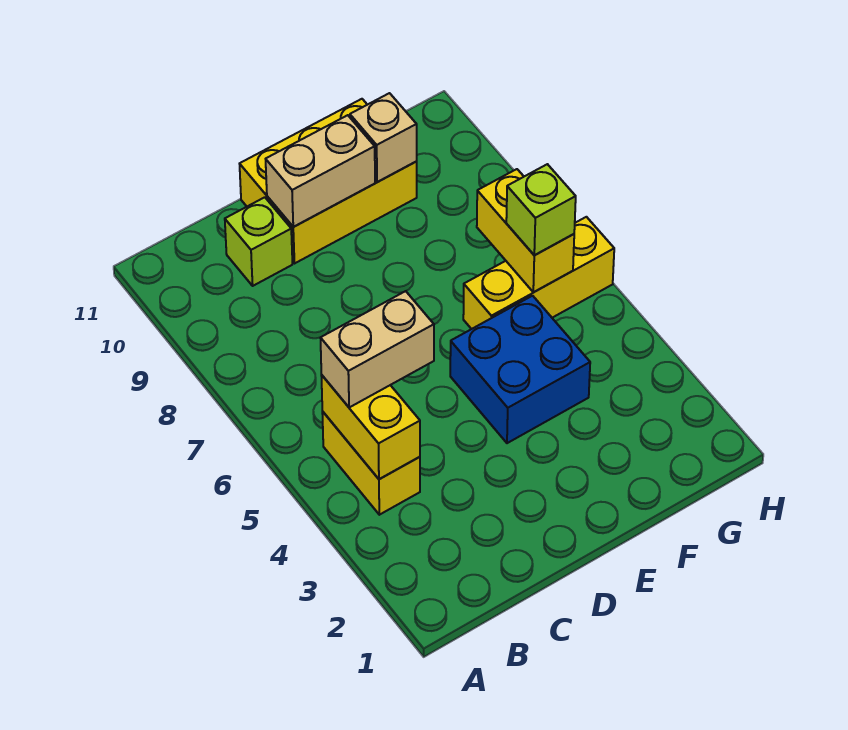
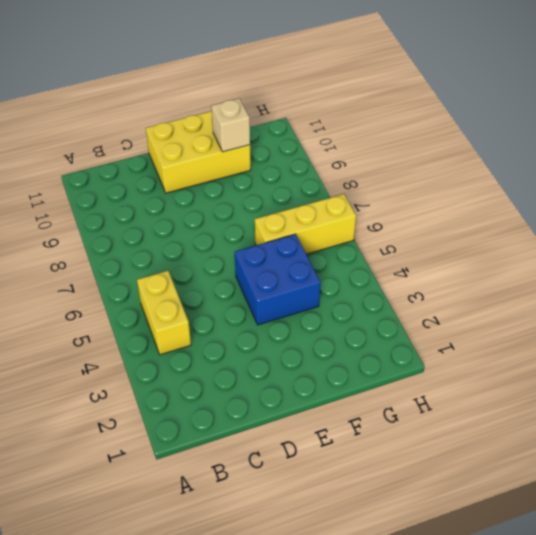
none -> lime 1x1 brick [225,197,292,286]
none -> yellow 1x2 brick [321,375,420,479]

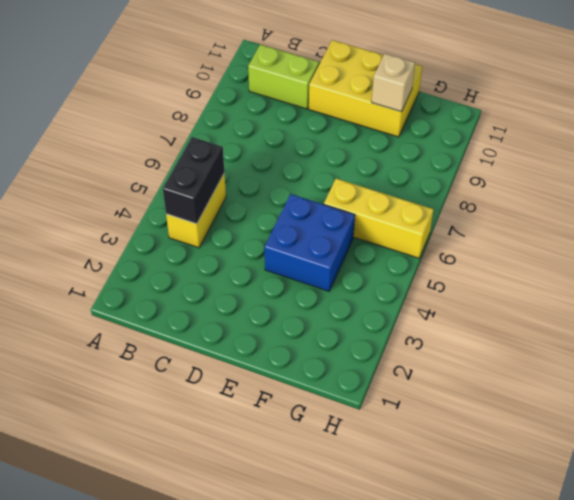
black 1x2 brick [163,137,224,224] -> yellow 1x2 brick [321,375,420,479]
lime 1x2 brick [248,44,319,109] -> lime 1x1 brick [225,197,292,286]
none -> tan 1x2 brick [266,115,375,227]
none -> yellow 1x2 brick [477,169,574,292]

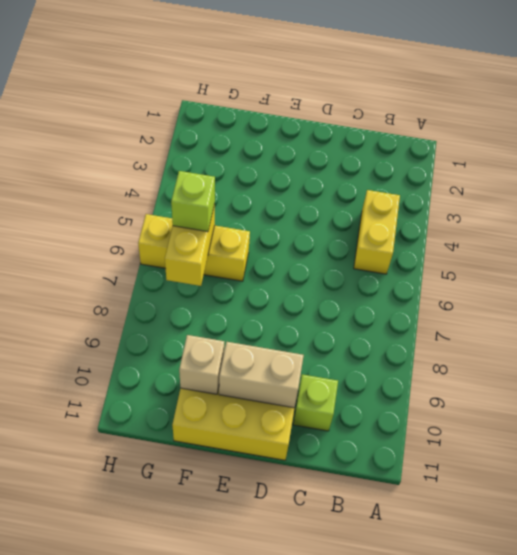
none -> blue 2x2 brick [450,296,590,443]
none -> yellow 1x2 brick [321,375,420,479]

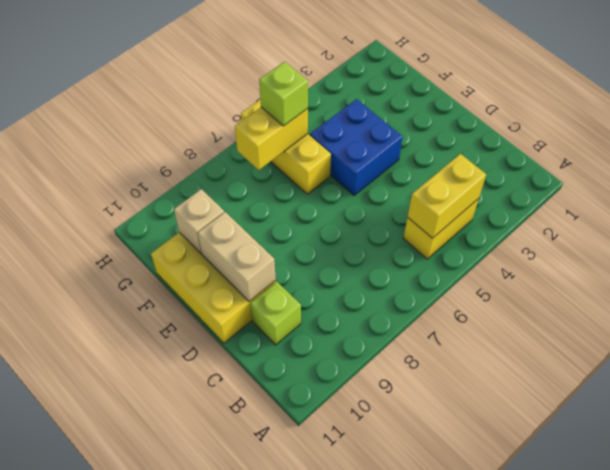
none -> tan 1x2 brick [321,291,434,408]

